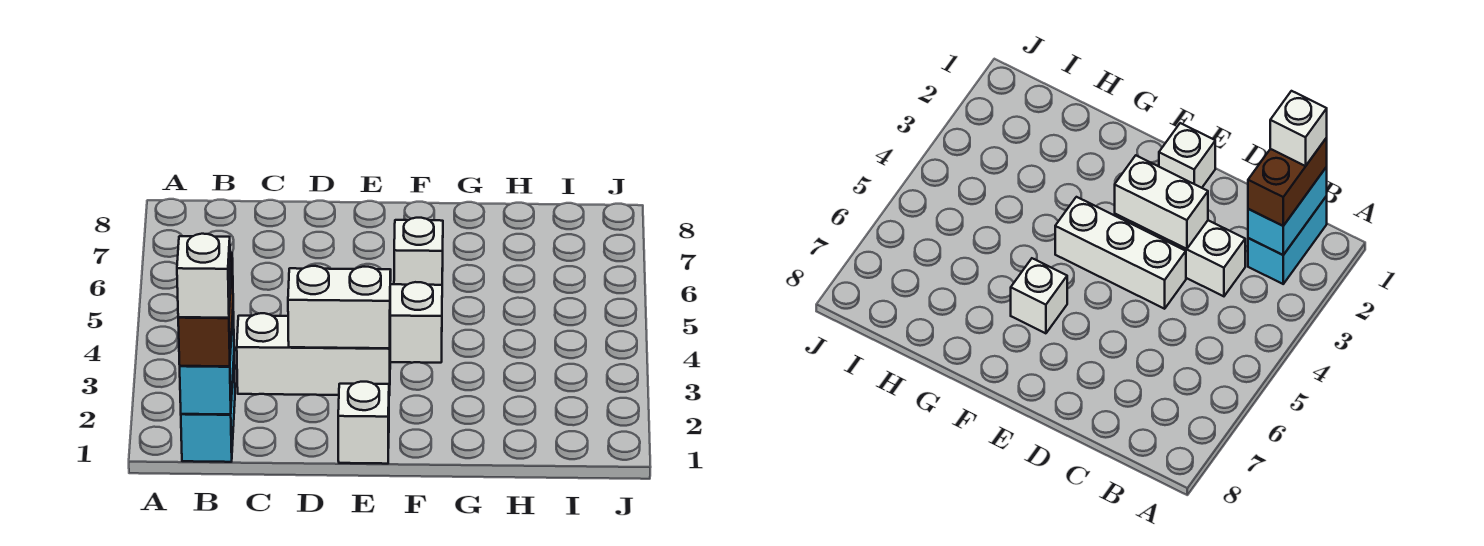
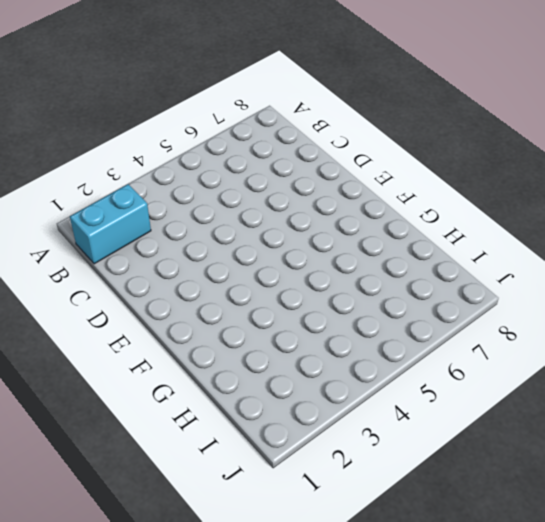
none -> white 1x3 brick [237,313,390,395]
none -> white 1x3 brick [390,282,442,363]

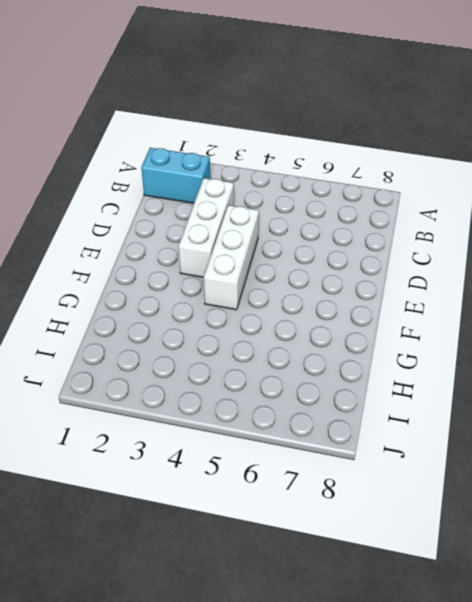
none -> white 1x1 brick [338,382,389,464]
none -> white 1x1 brick [394,218,443,285]

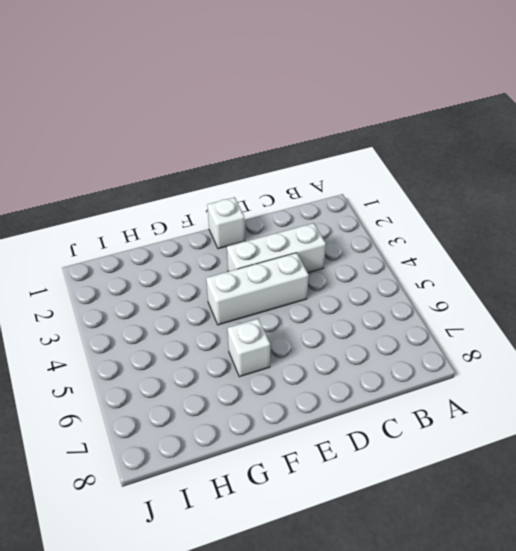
none -> cyan 1x2 brick [181,362,235,462]
none -> cyan 1x2 brick [180,312,234,414]

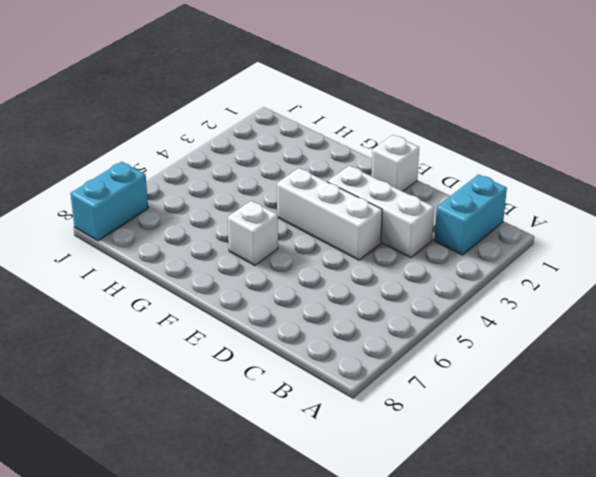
cyan 1x2 brick [70,162,148,241] -> cyan 1x2 brick moved to [180,312,234,414]
none -> white 1x2 brick [288,266,391,348]
none -> brown 1x2 brick [178,253,233,366]

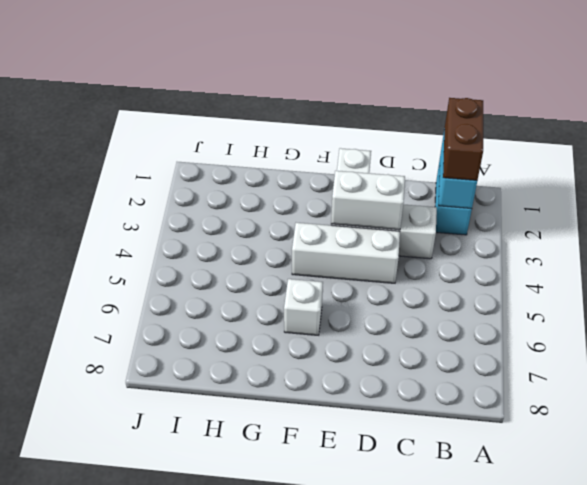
none -> white 1x1 brick [177,234,231,318]

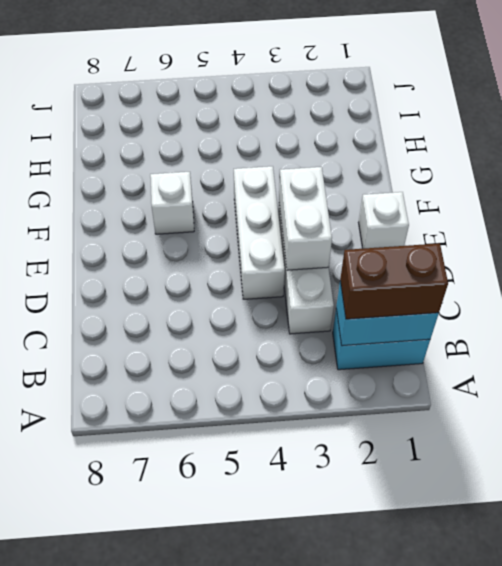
none -> white 1x1 brick [177,234,231,318]

